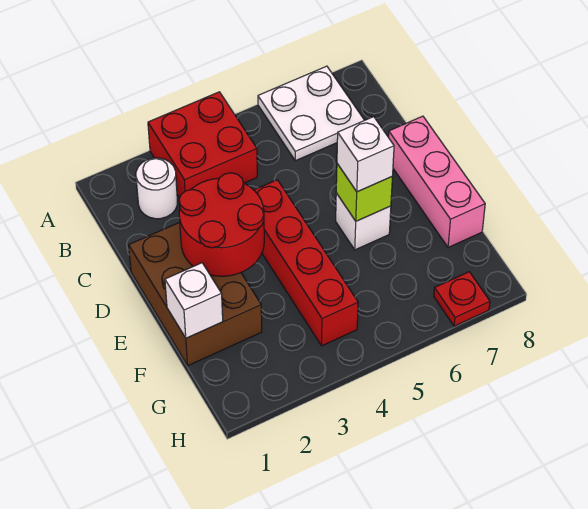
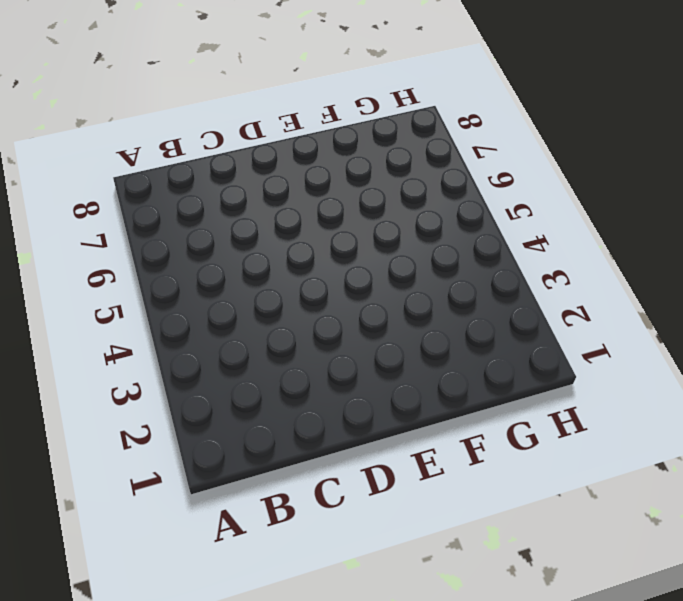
none -> red 2x2 brick [148,92,257,198]
none -> white 2x2 plate [258,66,364,161]
none -> white 1x1 round brick [136,158,177,219]

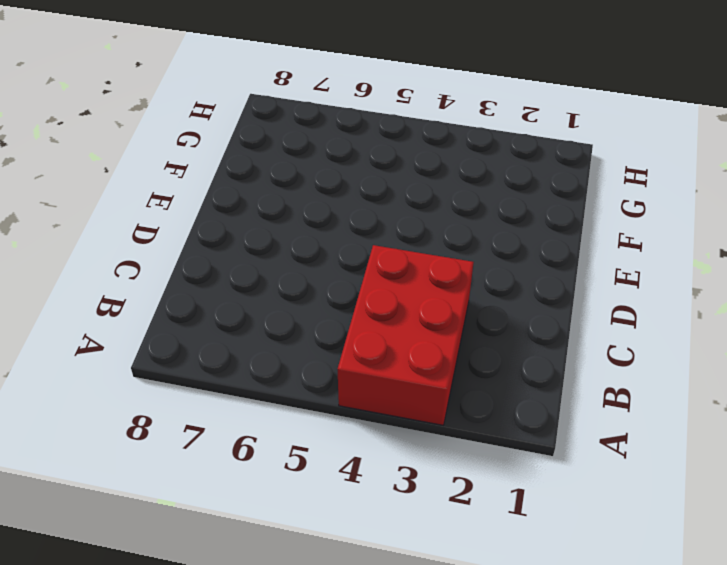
red 2x3 brick [338,245,474,425] -> red 2x2 brick [148,92,257,198]
none -> white 2x2 plate [258,66,364,161]
none -> white 1x1 round brick [136,158,177,219]
none -> brown 2x3 brick [129,222,262,366]

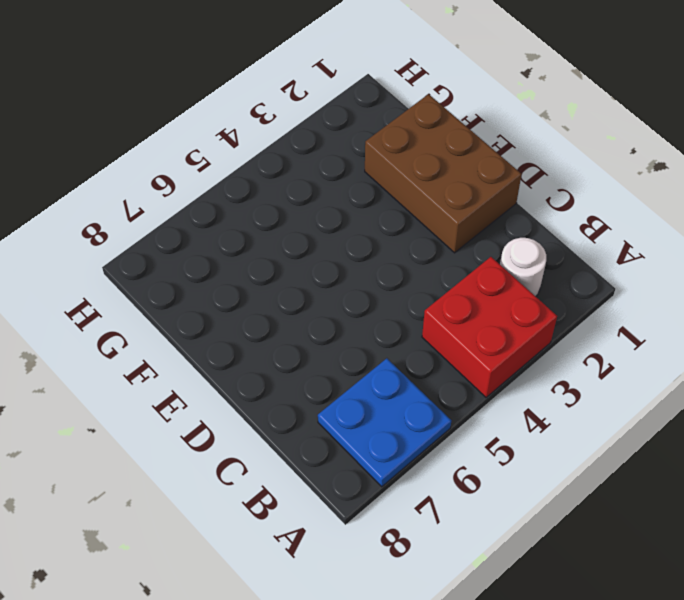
blue 2x2 plate [318,358,451,487] -> white 2x2 plate [258,66,364,161]
none -> red 1x4 brick [254,180,358,346]
none -> pink 1x3 brick [389,116,485,247]
none -> white 1x1 brick [336,193,391,250]

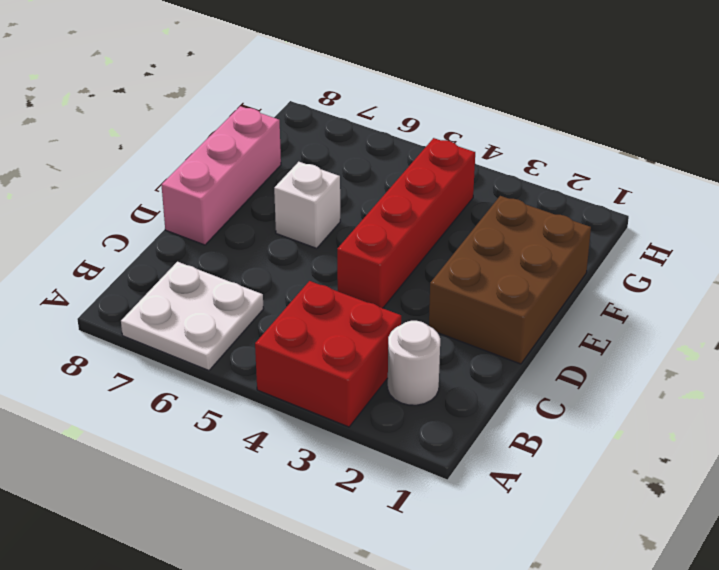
none -> red 1x1 plate [434,272,490,326]
none -> red 2x2 round brick [179,173,264,276]
none -> lime 1x1 brick [336,164,392,221]

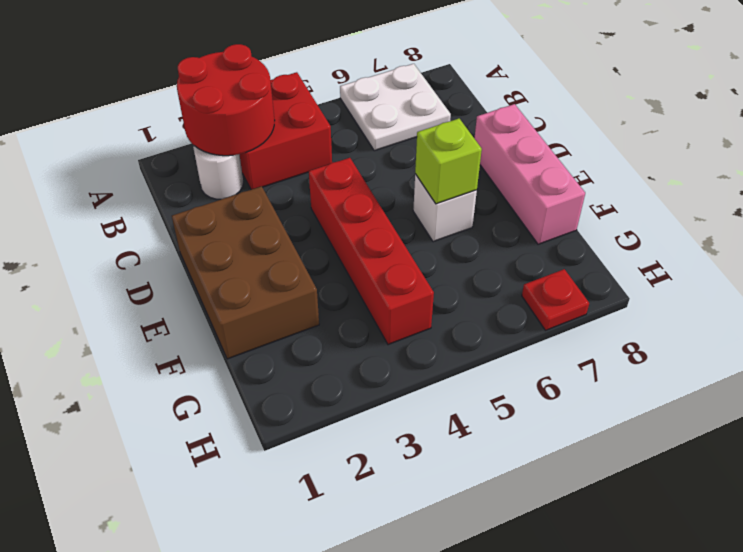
red 2x2 round brick [177,44,275,156] -> red 2x2 round brick moved to [179,173,264,276]
none -> white 1x1 brick [165,263,223,338]
none -> white 1x1 brick [337,117,394,192]

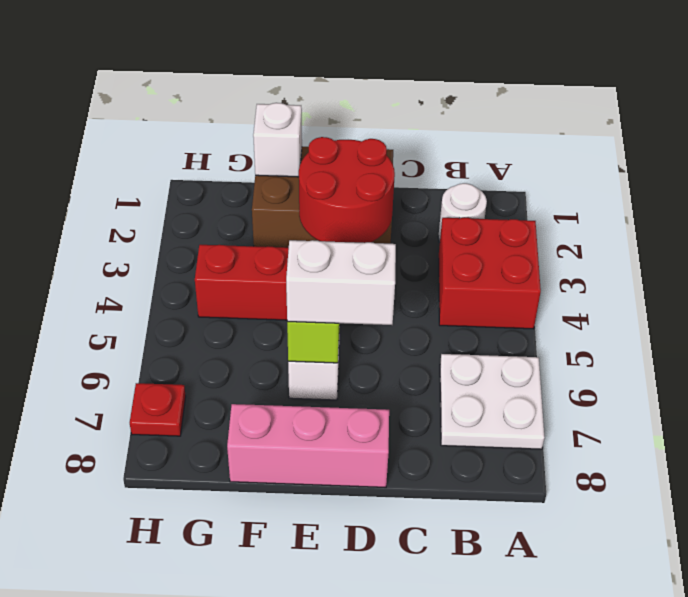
white 1x2 brick [286,240,396,325] -> white 1x1 brick [337,117,394,192]

